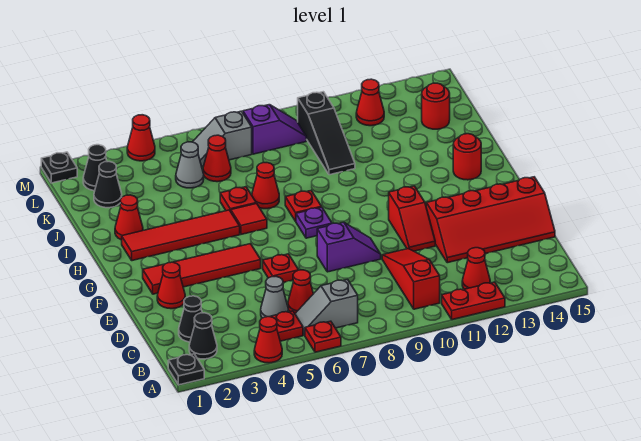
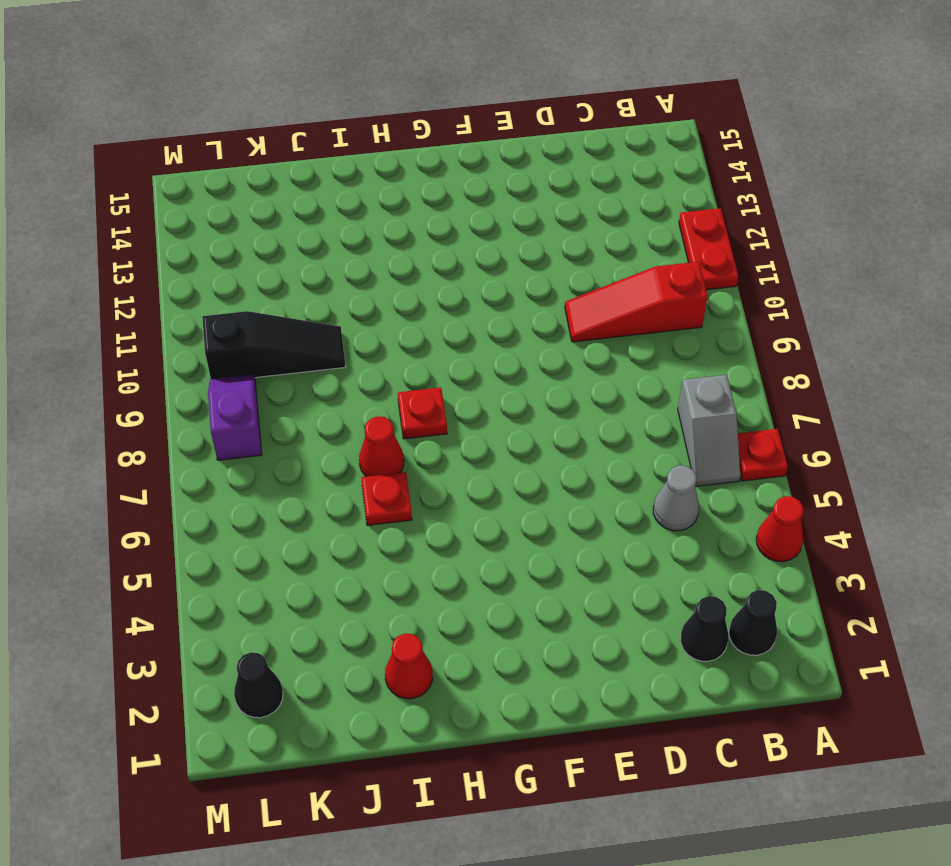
none -> black 1x1 plate [168,354,204,385]
none -> red 1x1 plate [270,311,303,341]
none -> red 1x1 cone [462,248,490,289]
none -> red 1x1 cone [288,270,313,313]

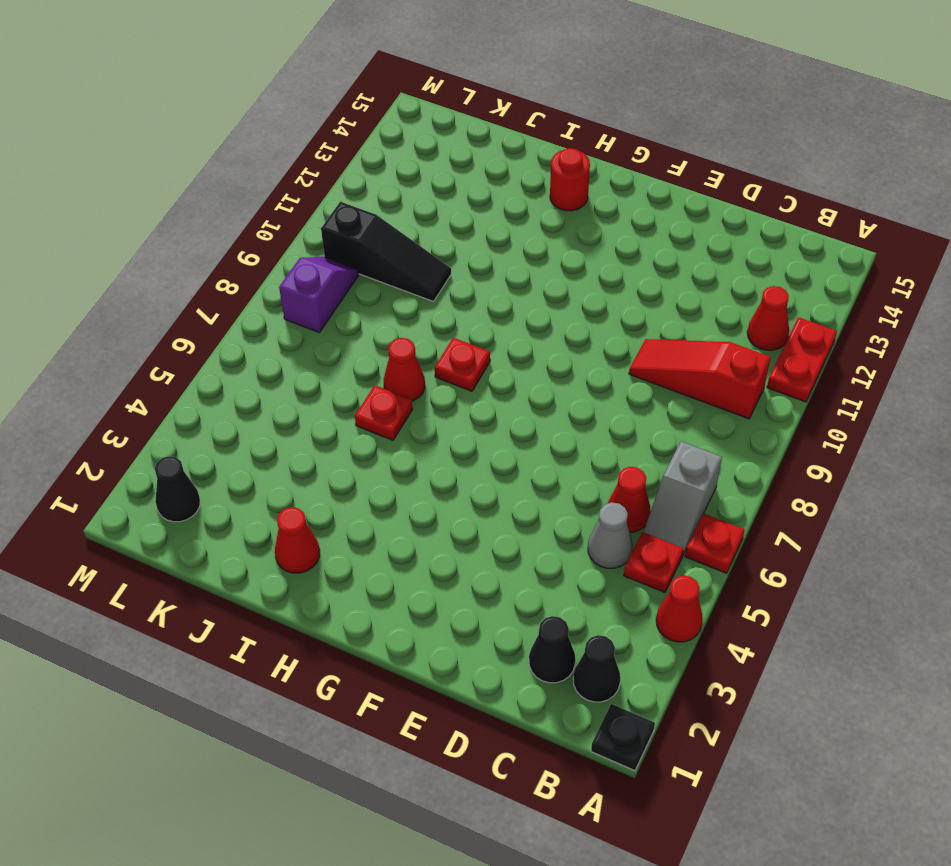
none -> red 2x4 slope [426,177,555,263]
none -> red 1x1 cone [157,262,185,309]
none -> red 1x1 plate [263,254,298,282]
none -> purple 1x2 slope [317,222,381,272]

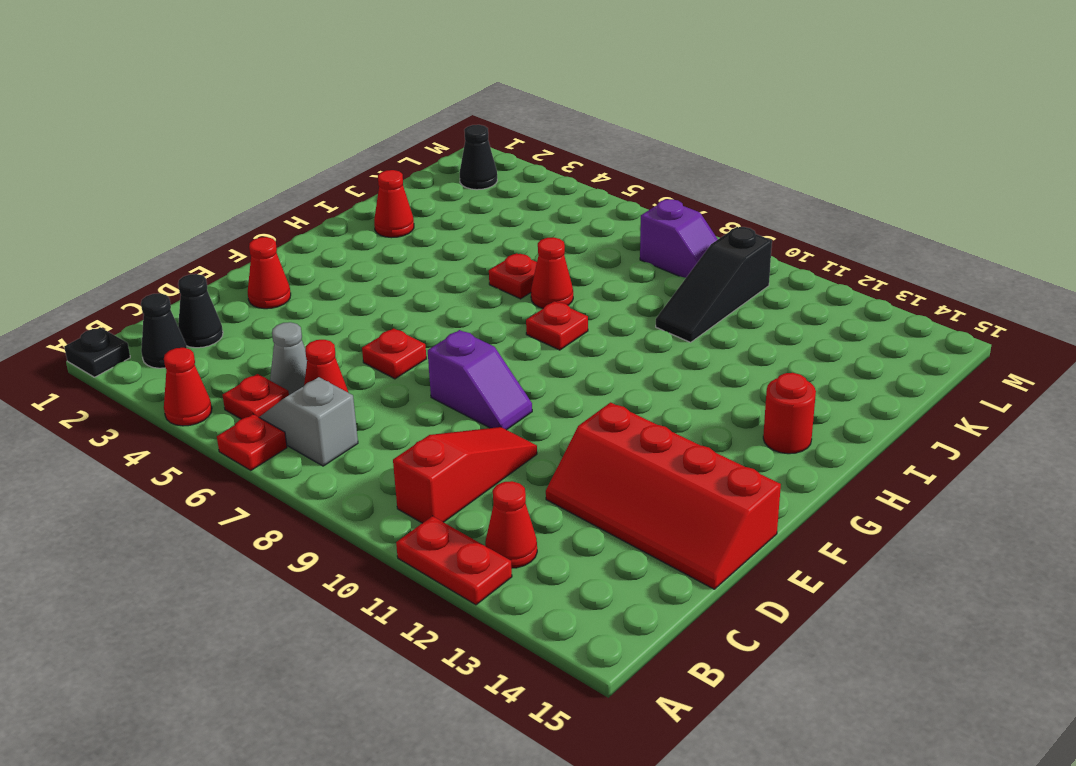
none -> red 1x2 slope [389,186,435,251]
none -> red 1x4 tile [143,244,261,294]
none -> purple 1x1 plate [296,207,332,238]
none -> red 1x4 tile [122,210,240,261]

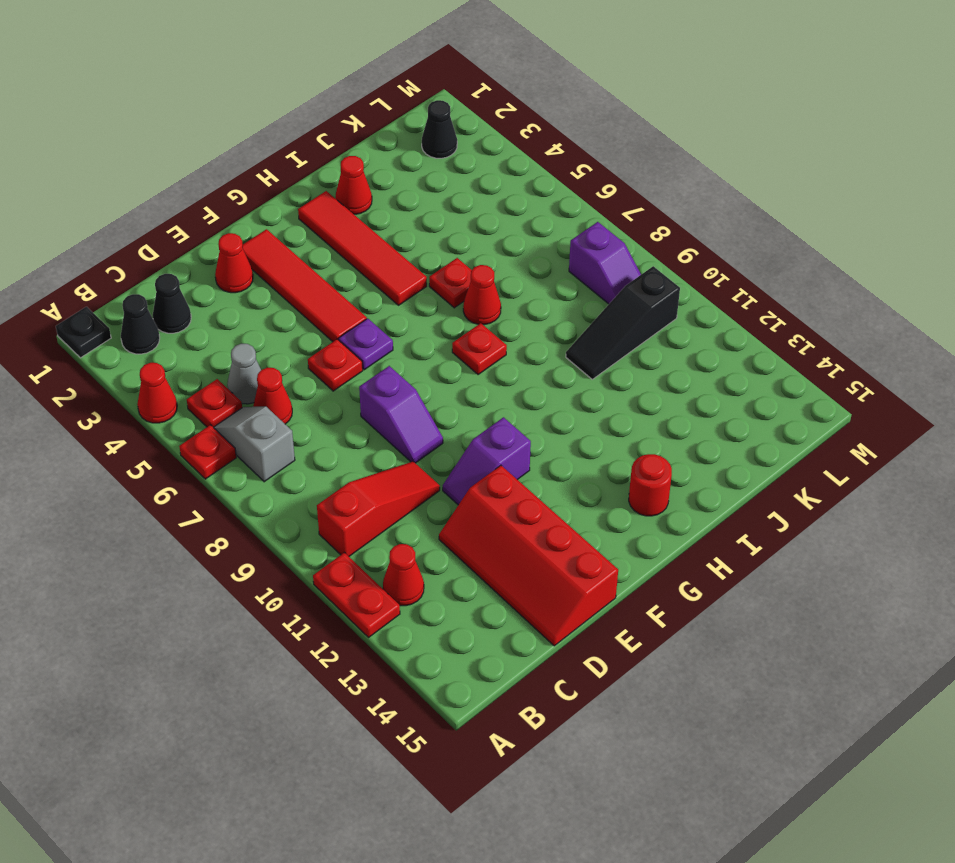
purple 1x2 slope [443,417,531,505] -> red 1x2 slope [389,186,435,251]
purple 1x1 plate [339,318,393,370] -> purple 1x1 plate moved to [296,207,332,238]
none -> red 1x1 tile [231,203,267,234]
none -> black 1x1 cone [94,162,122,208]
none -> grey 1x1 cone [176,142,204,188]
none -> red 1x1 cone [203,135,231,182]

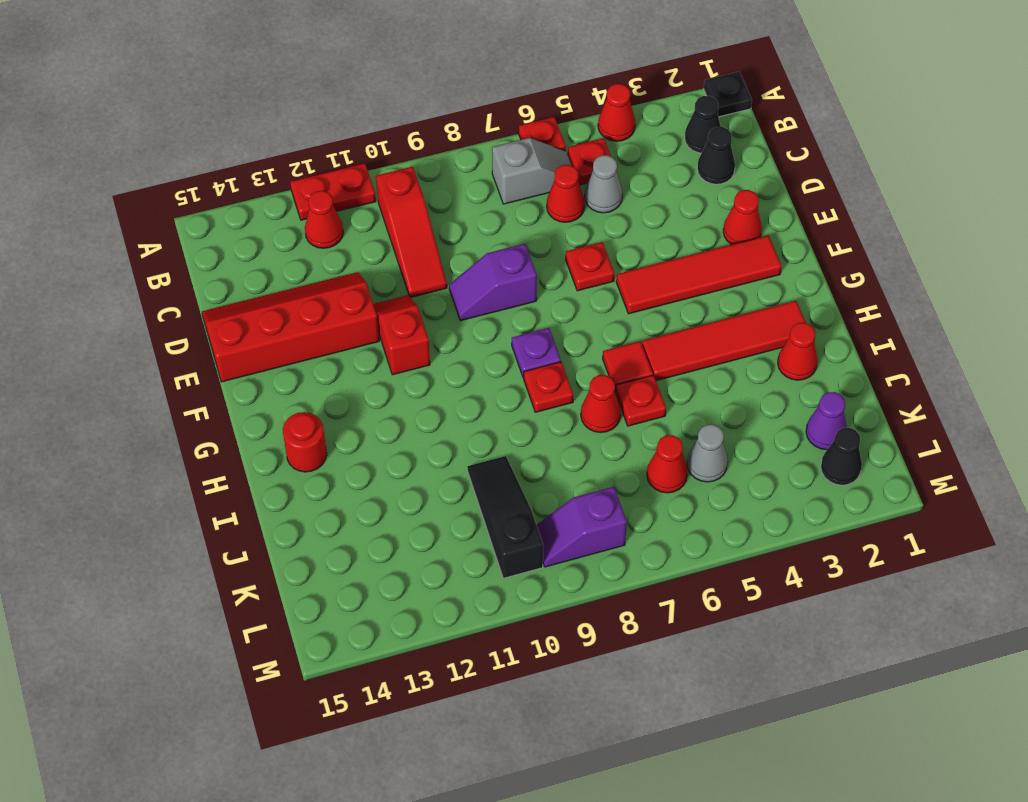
purple 1x1 cone [806,392,847,450] -> black 1x1 cone [94,162,122,208]
none -> red 1x1 round brick [422,83,450,129]
none -> grey 1x2 slope [193,111,252,166]
none -> red 1x1 cone [356,79,384,126]
none -> black 1x1 plate [41,152,77,183]

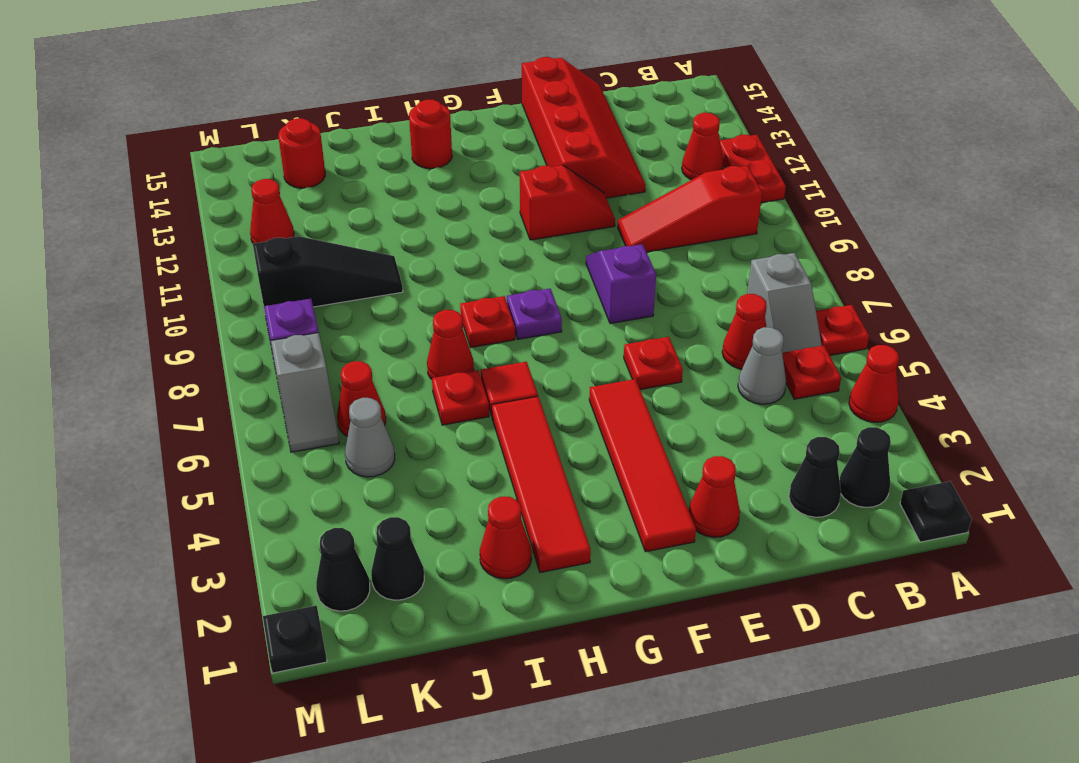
none -> red 1x1 cone [127,115,155,161]

